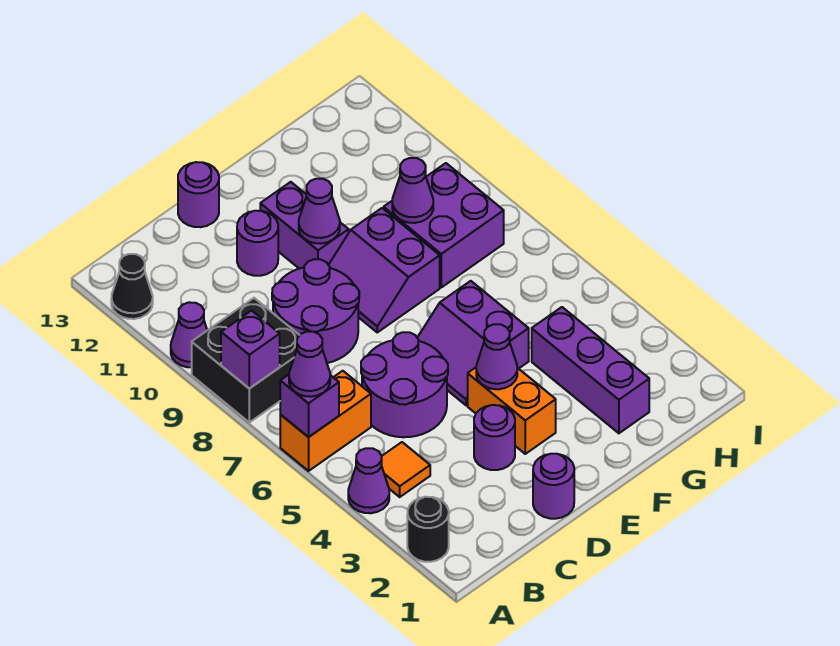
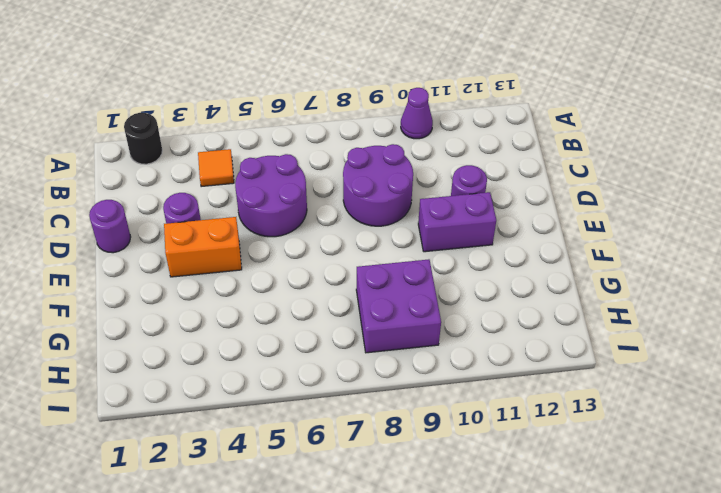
none -> purple 1x1 cone [348,448,389,513]
none -> orange 1x2 brick [280,371,371,471]
none -> black 2x2 brick [192,298,299,422]

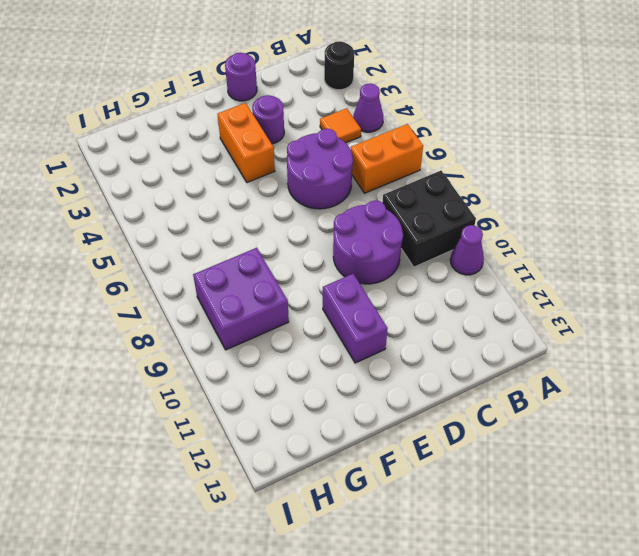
none -> black 1x1 cone [111,254,153,319]
none -> purple 1x1 round brick [237,211,278,276]
none -> purple 1x1 round brick [178,162,219,227]

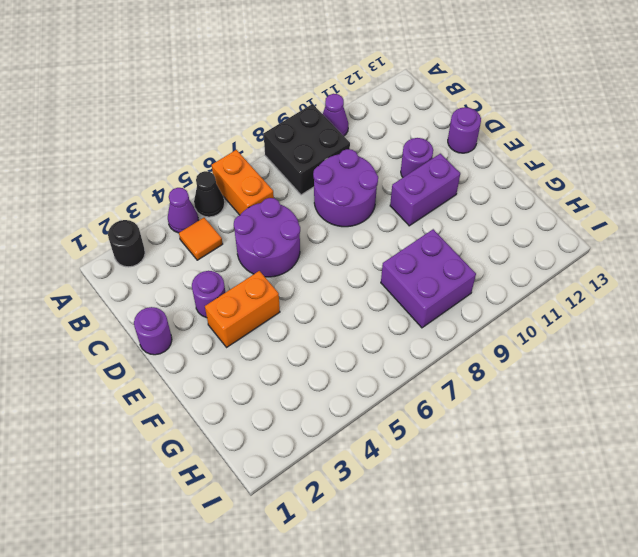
black 1x1 cone [194,171,225,217] -> black 1x1 cone moved to [111,254,153,319]
none -> purple 2x2 slope [418,281,529,405]
none -> purple 2x2 slope [329,208,440,332]
none -> purple 1x3 brick [532,307,649,433]

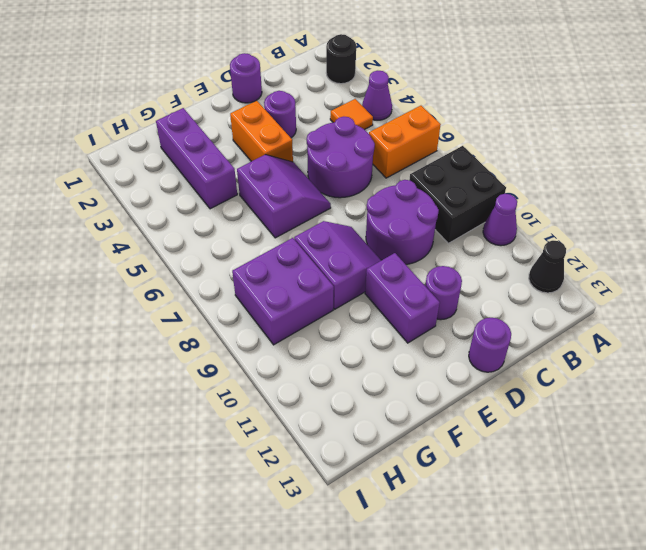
none -> purple 1x1 brick [280,375,339,437]
none -> purple 1x1 brick [221,311,280,389]
none -> purple 1x1 cone [476,324,517,389]

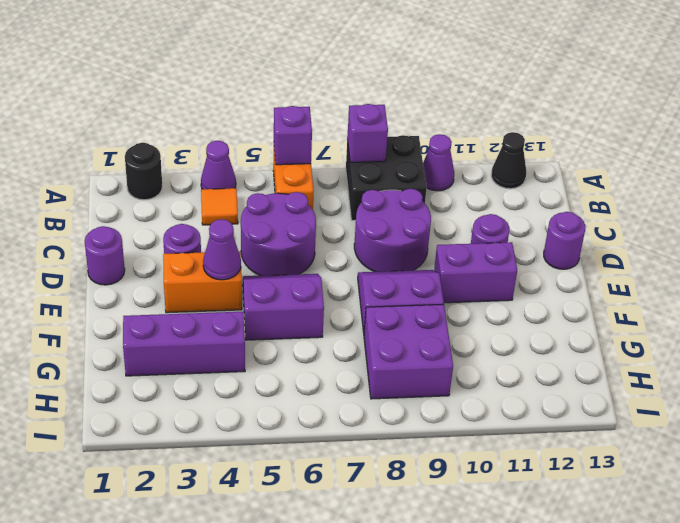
none -> purple 1x1 cone [299,179,340,244]
none -> purple 1x1 cone [392,158,433,223]
none -> purple 1x1 cone [289,332,330,397]

